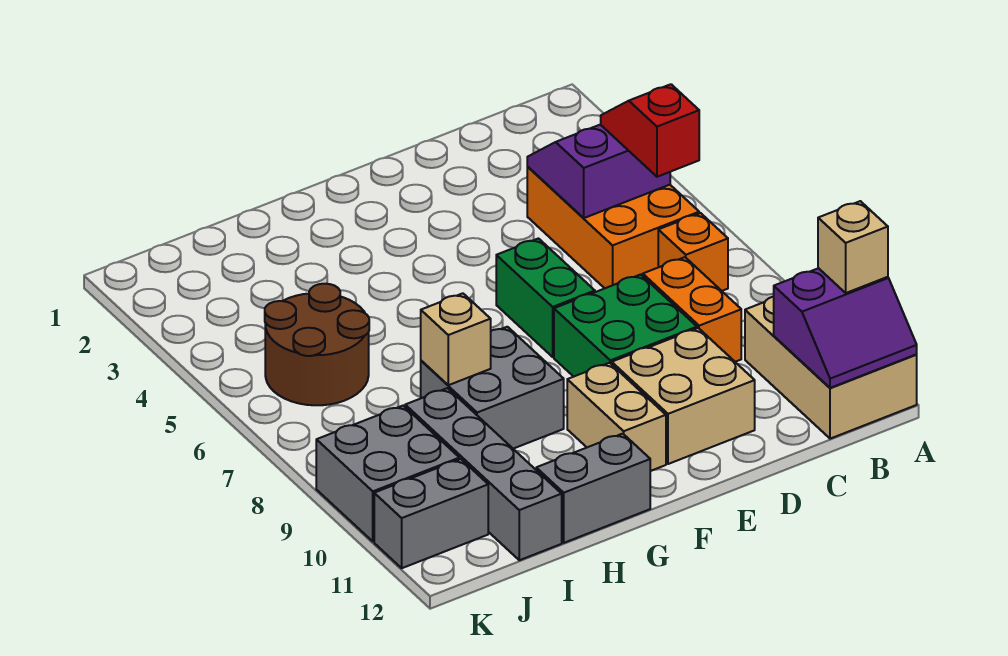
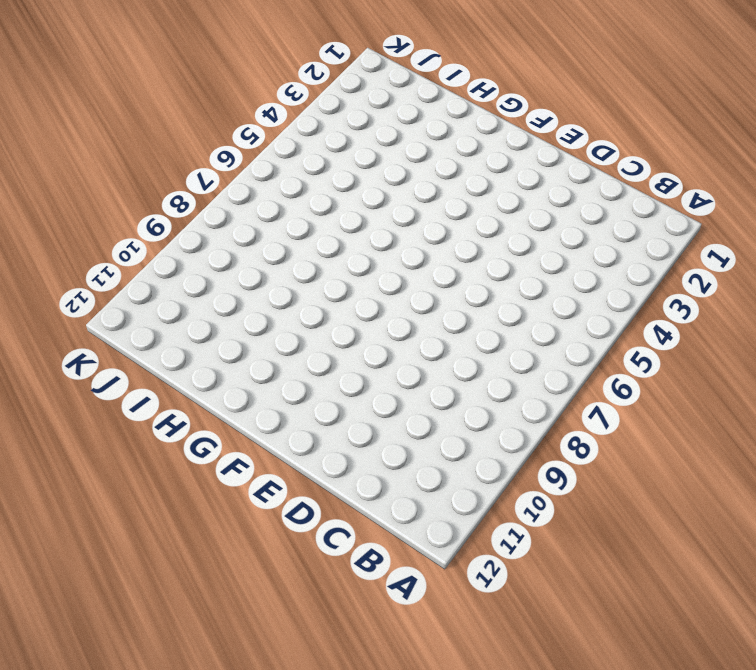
none -> tan 2x3 brick [745,296,917,439]
none -> orange 2x3 brick [527,167,699,288]
none -> orange 1x1 brick [658,213,728,291]

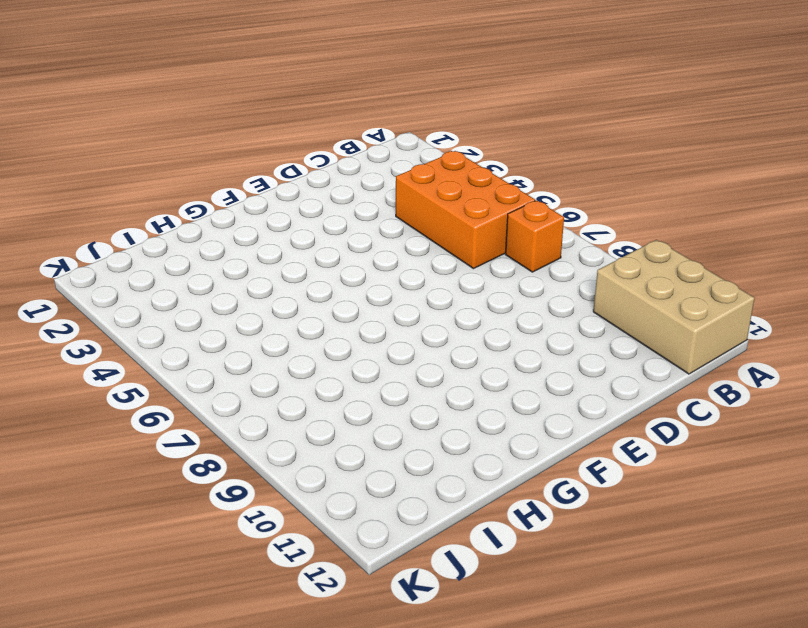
none -> orange 1x2 brick [643,257,741,362]
none -> green 2x2 brick [554,275,697,377]
none -> tan 2x2 brick [612,328,755,464]

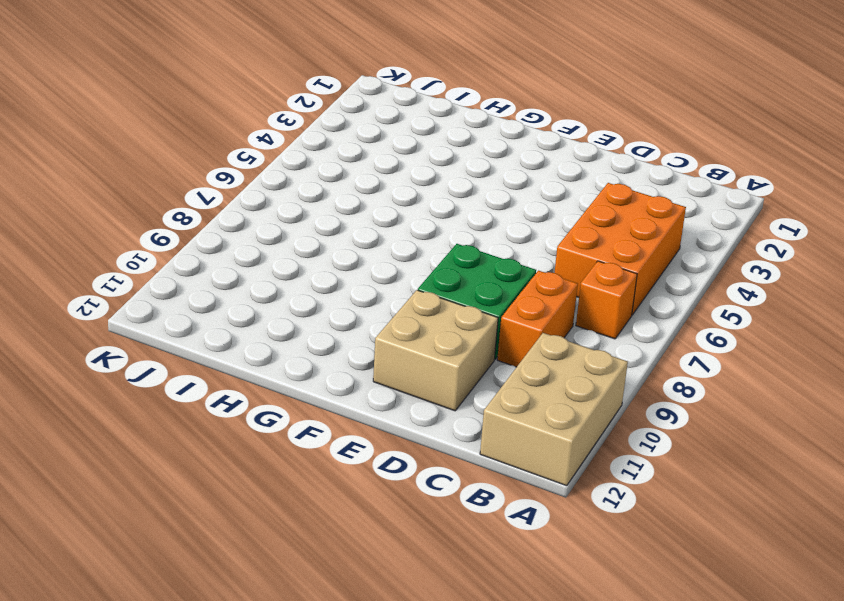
none -> green 1x2 brick [496,238,595,357]
none -> tan 1x2 brick [567,363,666,471]
none -> grey 2x2 brick [421,327,564,449]

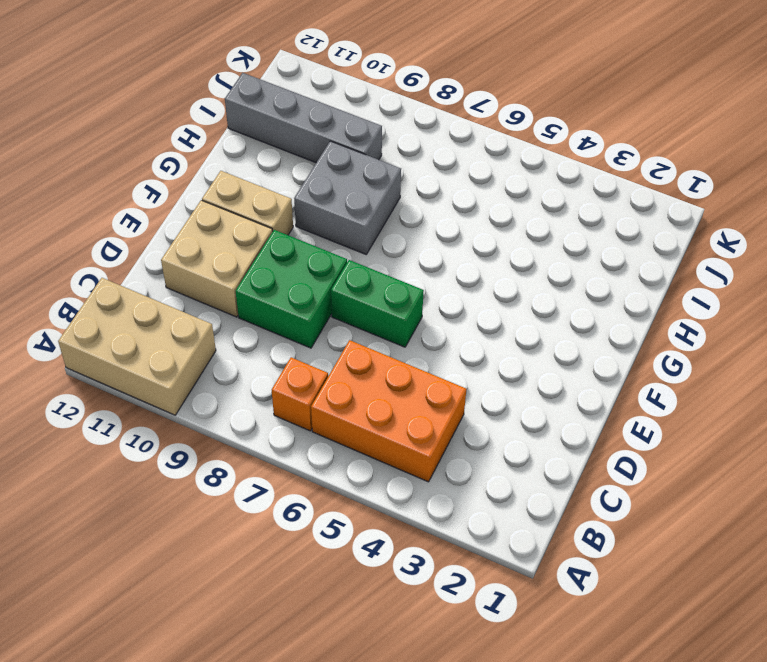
none -> orange 1x2 brick [643,257,741,362]
none -> grey 1x2 brick [536,434,650,543]
none -> brown 2x2 round brick [265,284,369,405]

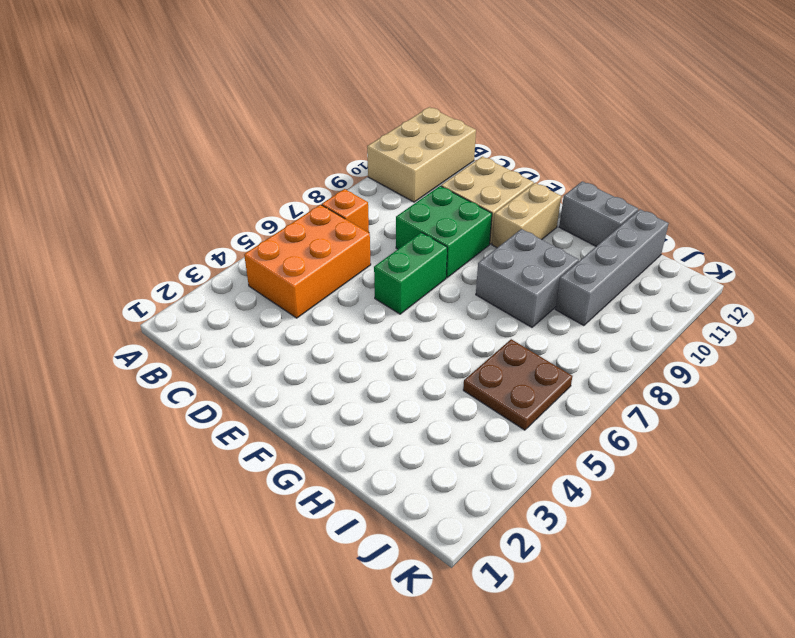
brown 2x2 plate [463,339,573,430] -> brown 2x2 round brick [265,284,369,405]
none -> orange 1x2 brick [643,257,741,362]
none -> grey 2x2 brick [316,406,459,541]
none -> grey 1x2 brick [374,459,488,568]

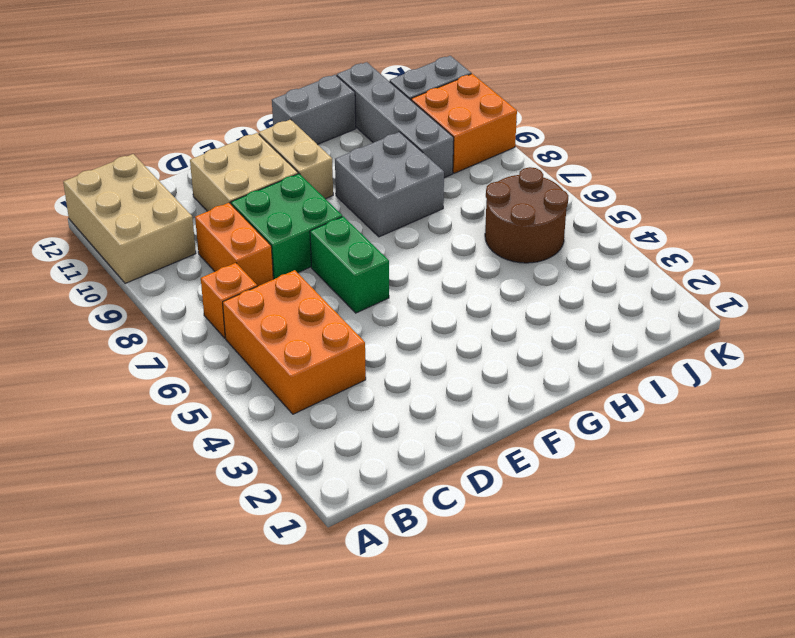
orange 2x2 brick [411,74,517,173] -> grey 2x2 brick [316,406,459,541]
none -> purple 2x2 slope [774,268,917,388]
none -> purple 2x2 slope [527,124,670,218]
none -> tan 1x1 brick [421,293,491,385]

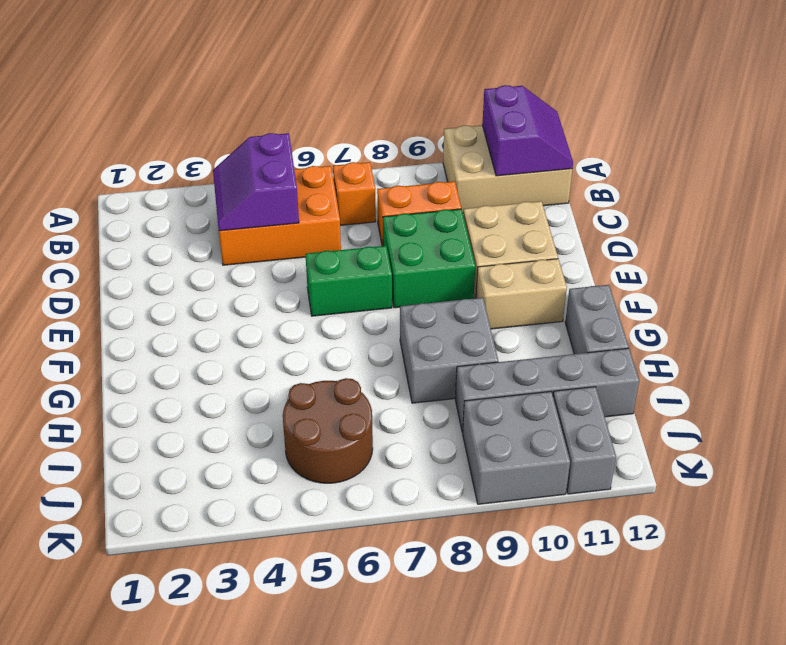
none -> tan 1x1 brick [421,293,491,385]
none -> tan 1x1 brick [818,201,888,293]
none -> red 1x2 slope [601,84,699,177]

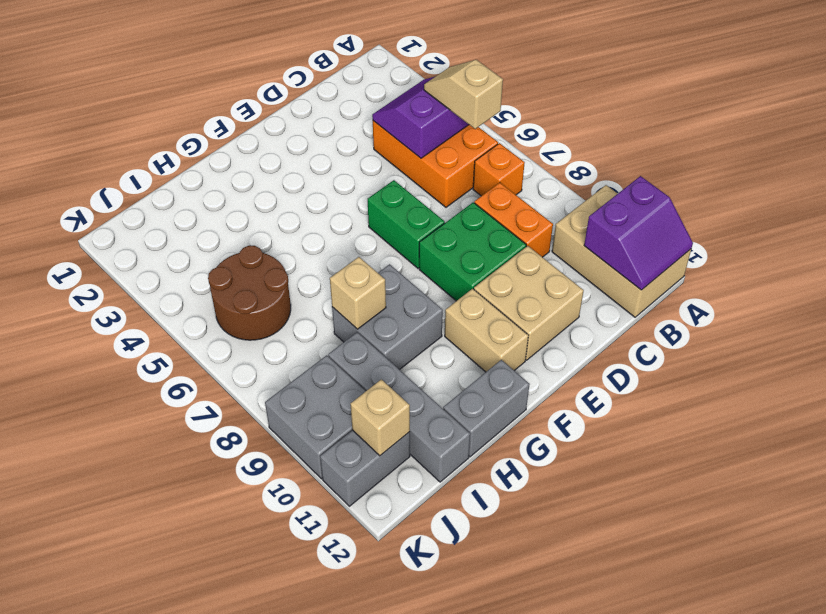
tan 1x2 slope [424,60,503,129] -> red 1x2 slope [601,84,699,177]
tan 1x1 brick [351,379,410,456] -> tan 1x1 brick moved to [818,201,888,293]

